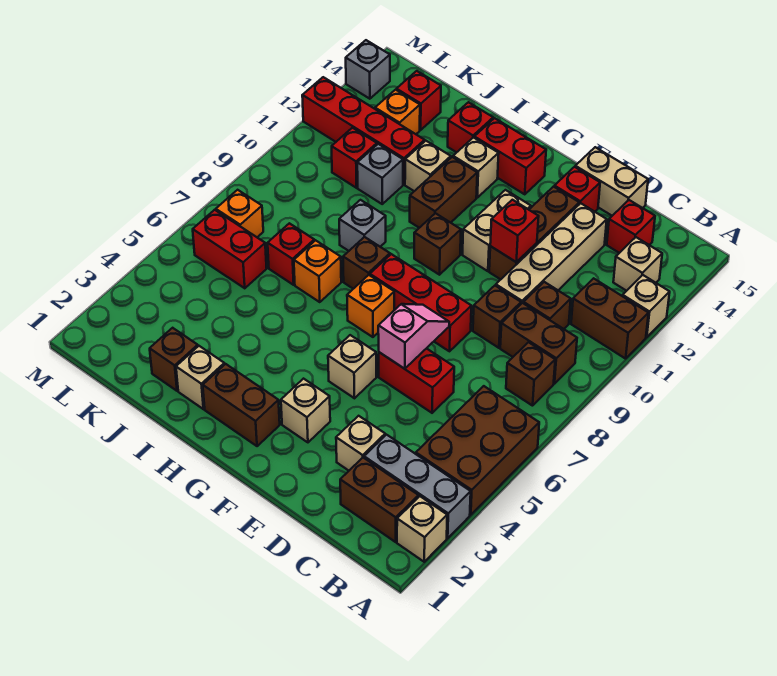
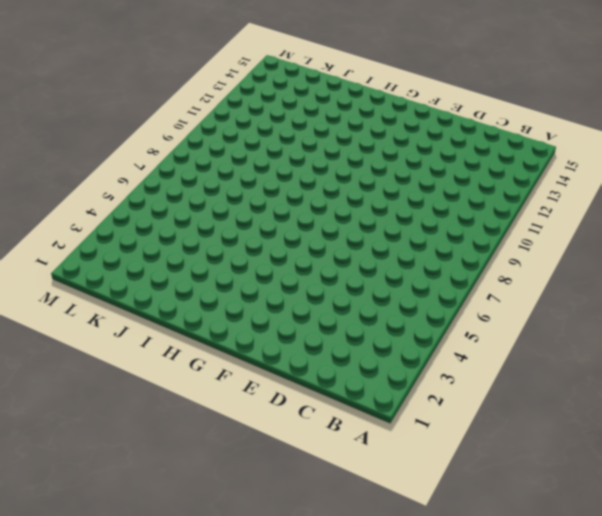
none -> tan 1x1 brick [397,496,447,562]
none -> grey 1x3 brick [364,435,471,538]
none -> brown 2x3 brick [416,386,539,515]
none -> brown 1x2 brick [571,278,649,359]

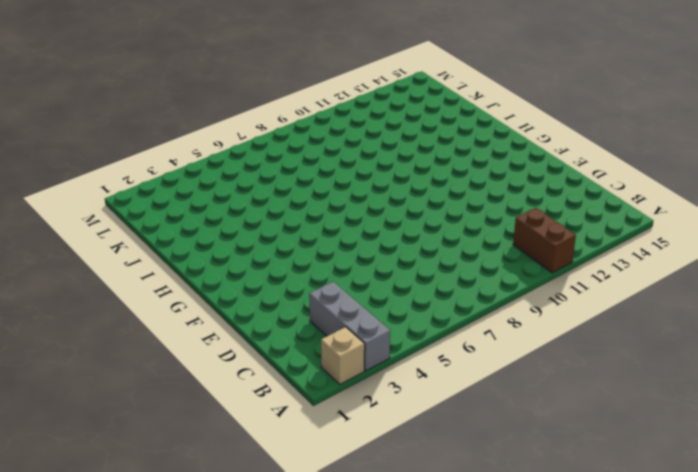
none -> brown 2x3 brick [416,386,539,515]
none -> tan 1x1 brick [623,275,670,337]
none -> brown 1x2 brick [340,458,418,542]
none -> brown 1x1 brick [506,342,555,406]

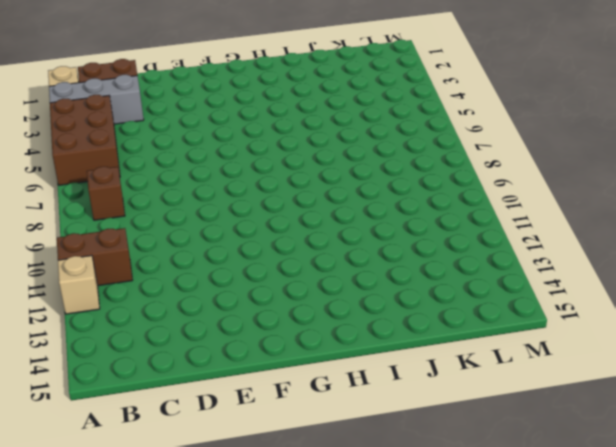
none -> brown 1x2 brick [500,303,577,384]
none -> tan 1x1 brick [613,237,662,291]
none -> brown 1x1 brick [524,282,571,329]
none -> red 1x1 brick [607,200,655,253]

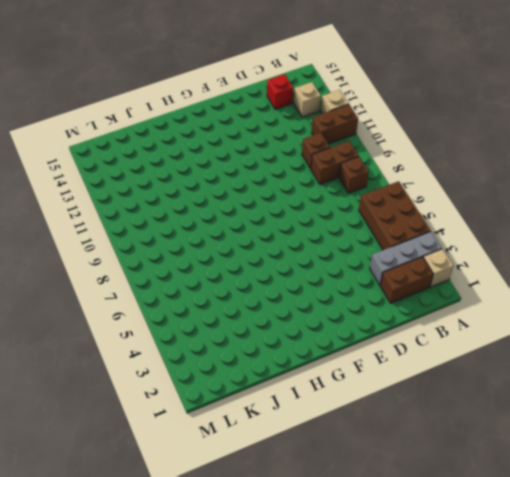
none -> tan 1x1 brick [336,416,385,471]
none -> red 1x2 brick [379,348,454,413]
none -> brown 1x1 brick [473,286,521,348]
none -> tan 1x4 brick [496,203,607,304]

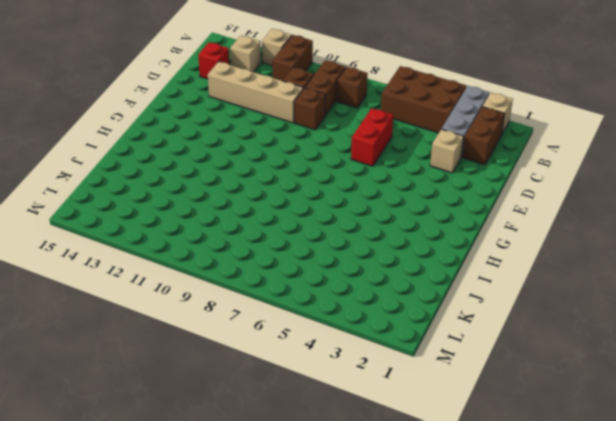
none -> tan 1x2 brick [575,147,648,216]
none -> red 1x3 brick [370,254,471,351]
none -> brown 1x3 brick [489,187,579,280]
none -> red 1x1 brick [554,167,600,212]

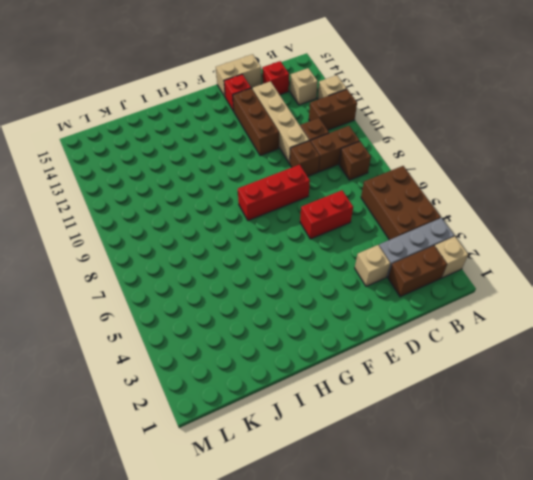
none -> tan 1x1 brick [281,379,330,442]
none -> tan 1x1 brick [328,335,376,398]
none -> tan 1x2 brick [462,190,531,271]
none -> brown 1x2 brick [203,364,280,446]

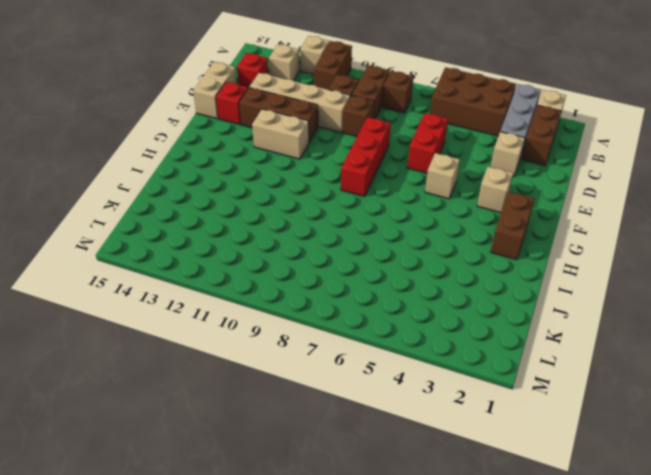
none -> orange 1x1 brick [347,275,394,337]
none -> brown 1x1 brick [414,213,461,275]
none -> red 1x2 brick [474,118,546,194]
none -> brown 1x1 brick [343,237,390,289]

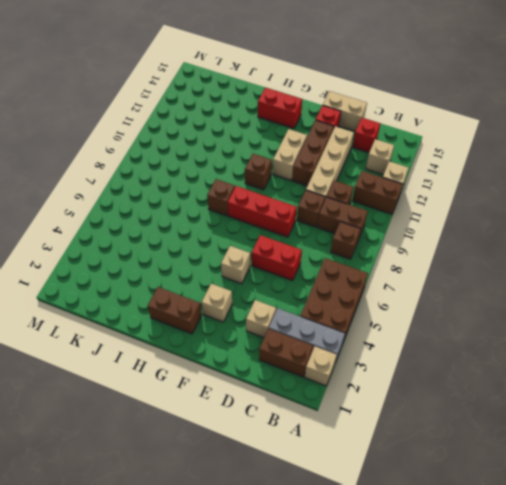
none -> orange 1x1 brick [347,275,394,337]
none -> brown 1x2 brick [410,157,477,228]
none -> tan 1x1 brick [453,138,499,198]
none -> tan 1x1 brick [176,346,224,409]

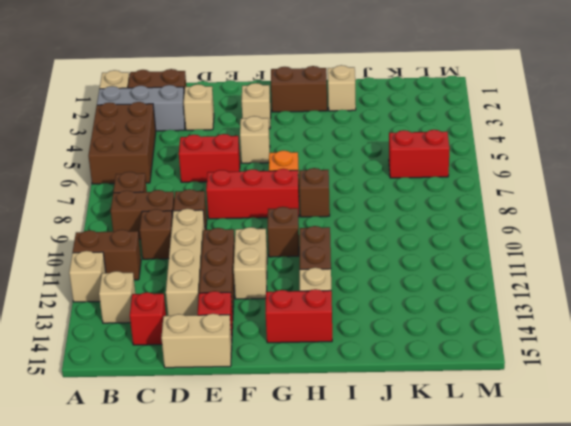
none -> orange 1x1 brick [294,240,341,302]
none -> grey 1x1 brick [339,200,386,251]
none -> tan 1x1 brick [405,141,451,191]
none -> red 1x1 brick [448,102,493,152]

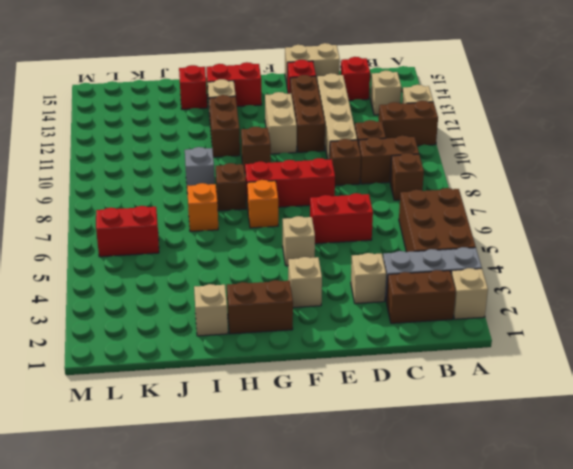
none -> tan 1x1 brick [405,141,451,191]
none -> brown 1x1 brick [150,328,198,391]
none -> red 1x1 brick [268,223,314,285]
none -> grey 1x1 brick [357,144,403,204]

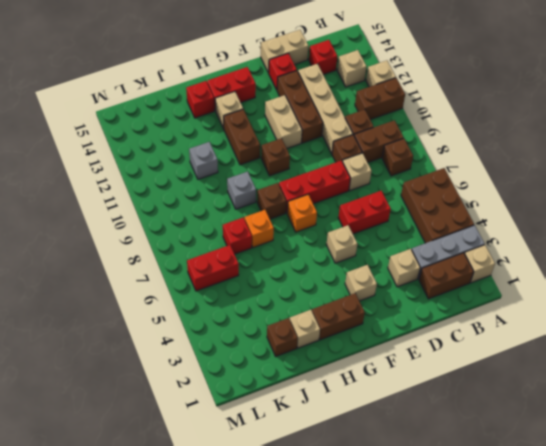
tan 1x1 brick [342,153,371,191] -> tan 1x1 brick moved to [405,141,451,191]
none -> red 1x4 brick [302,77,425,185]
none -> red 1x1 brick [332,128,377,188]
none -> orange 1x1 brick [375,90,420,134]
none -> red 1x1 brick [396,71,441,130]

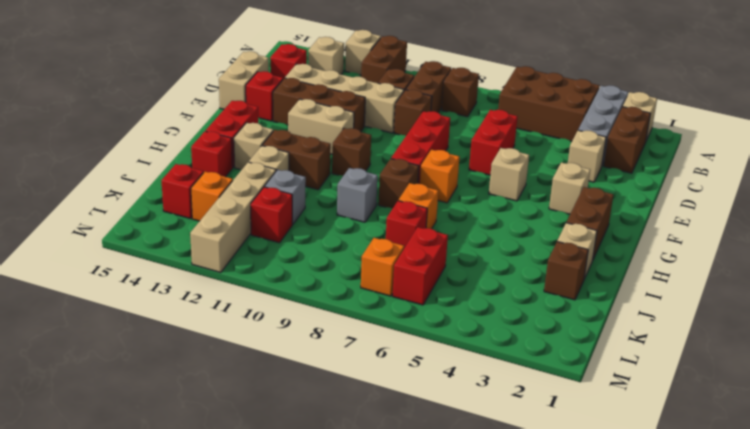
tan 1x4 brick [190,162,276,272] -> red 1x4 brick [302,77,425,185]
none -> grey 1x1 brick [346,40,390,99]
none -> pink 1x2 slope [378,304,449,369]
none -> red 1x1 brick [490,200,539,262]

